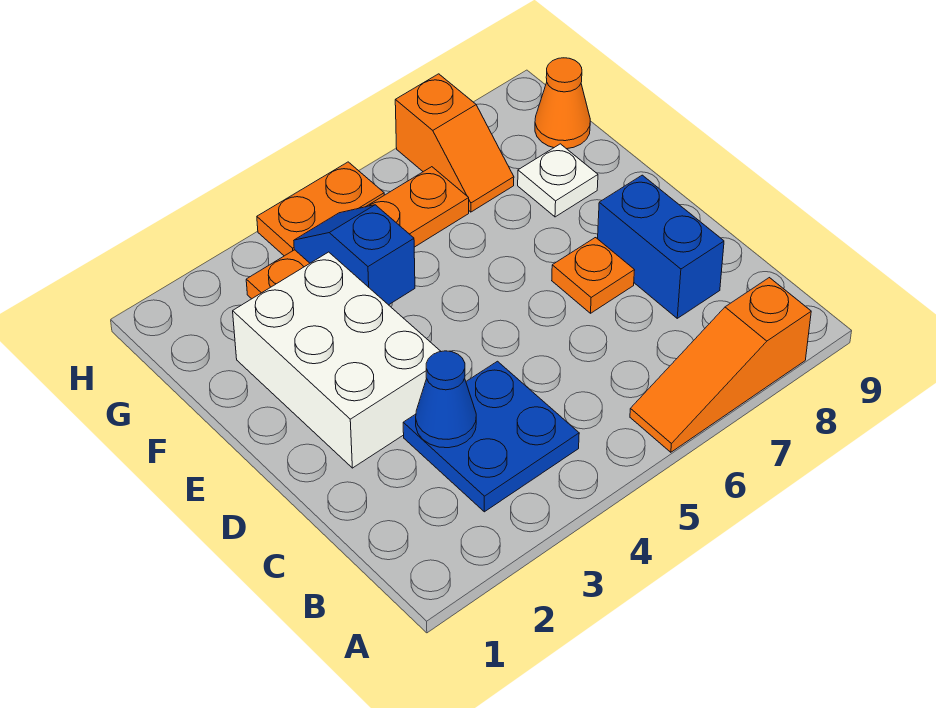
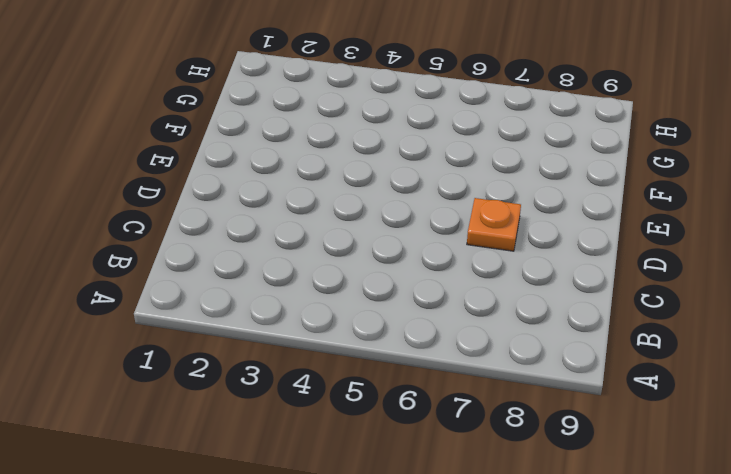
none -> orange 1x3 slope [630,278,811,452]
none -> blue 2x2 plate [403,361,579,512]
none -> blue 1x2 brick [598,175,724,318]

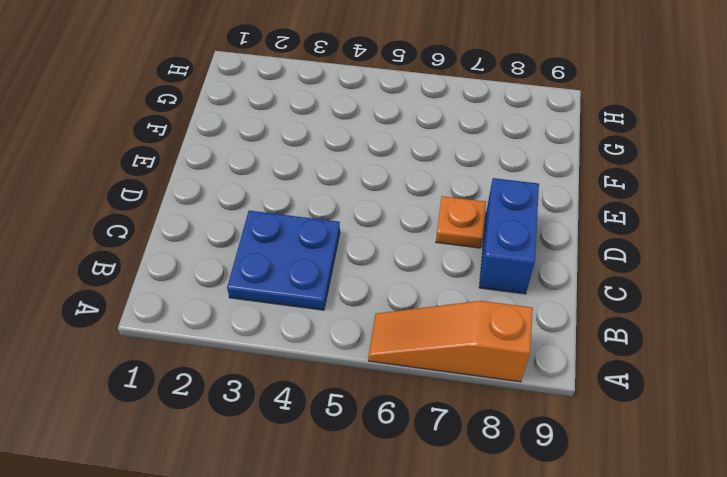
none -> white 2x3 brick [233,252,441,468]
none -> white 1x1 plate [518,144,598,217]
none -> orange 1x4 plate [246,167,469,299]

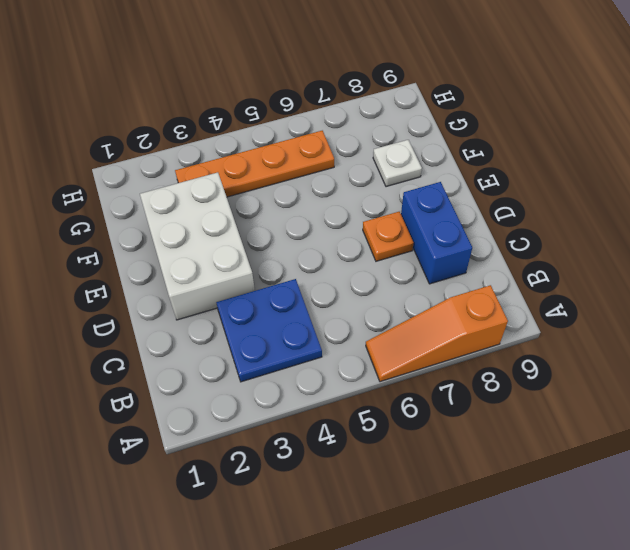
none -> orange 1x2 slope [395,74,514,212]
none -> orange 1x1 cone [535,58,590,149]
none -> orange 1x2 plate [257,162,384,256]

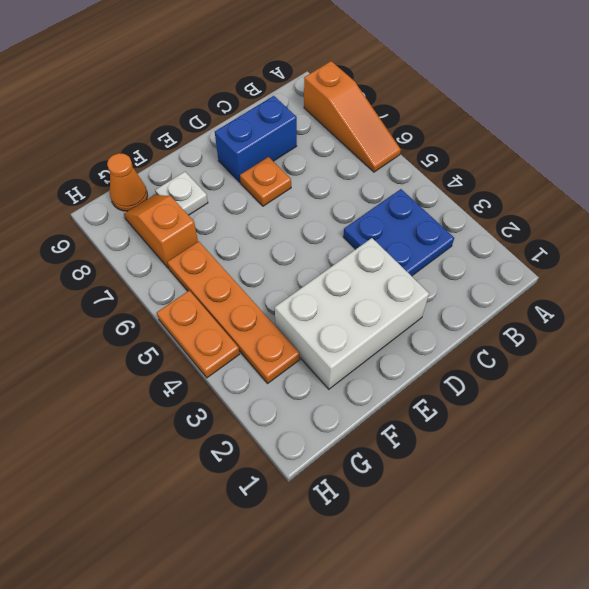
orange 1x2 slope [124,195,198,268] -> orange 1x2 slope turned to [395,74,514,212]
none -> blue 1x1 cone [416,351,476,448]
none -> blue 1x2 slope [294,205,415,305]

